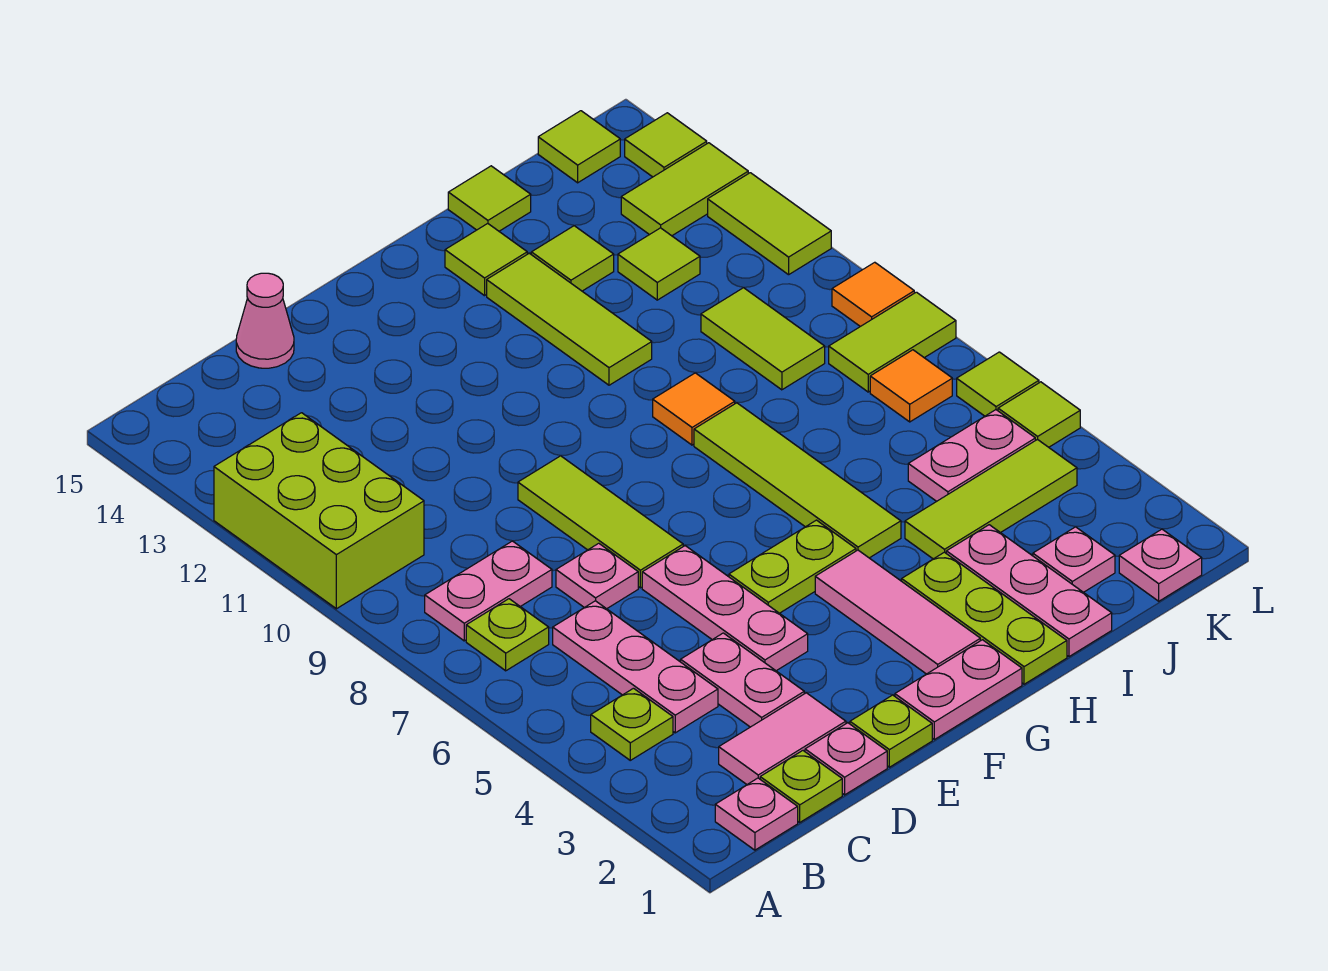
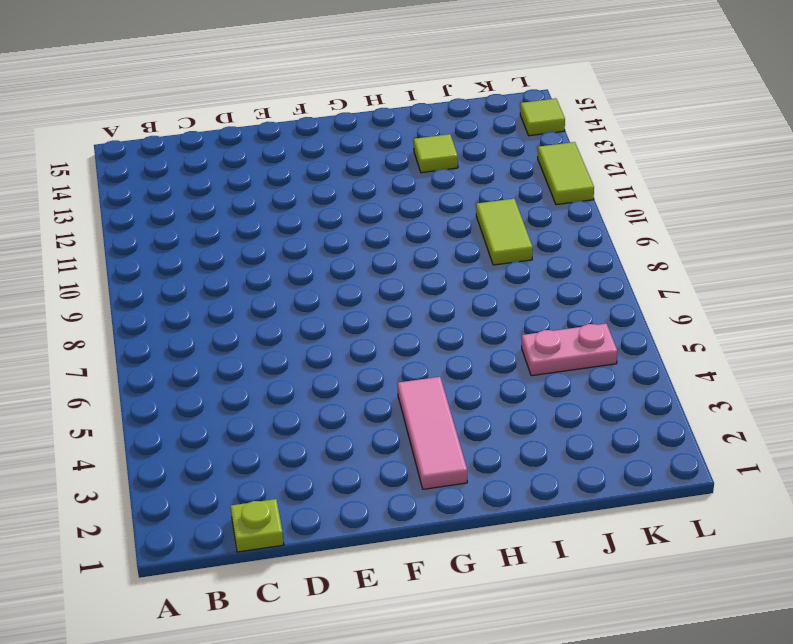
none -> lime 2x3 brick [214,413,424,609]
none -> pink 1x1 plate [715,778,798,850]
none -> lime 1x1 plate [591,688,673,760]
none -> lime 1x1 plate [466,599,549,671]

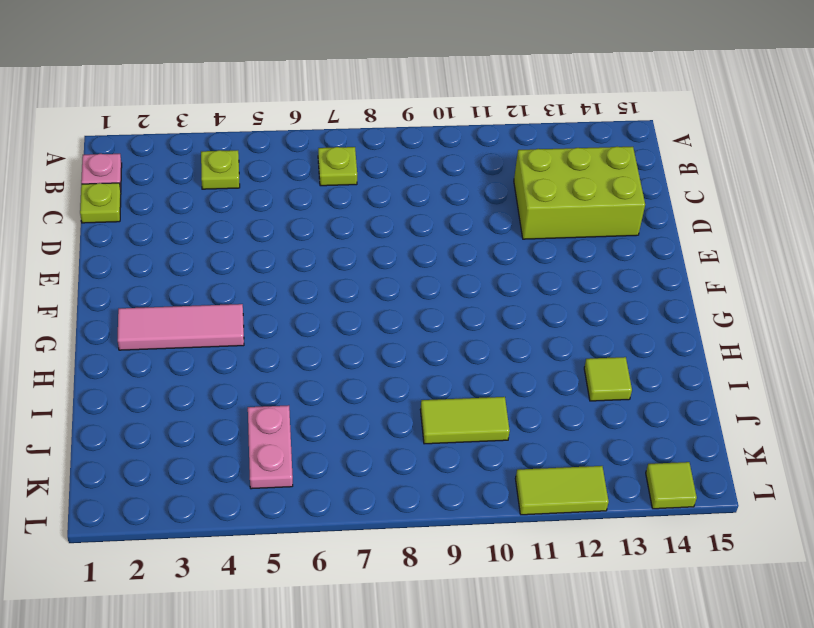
lime 2x3 brick [514,147,645,239] -> lime 2x3 brick moved to [214,413,424,609]
none -> pink 1x2 plate [425,541,552,641]
none -> pink 1x2 tile [719,693,846,784]
none -> pink 1x3 plate [553,601,718,733]
none -> pink 1x1 plate [805,723,887,795]

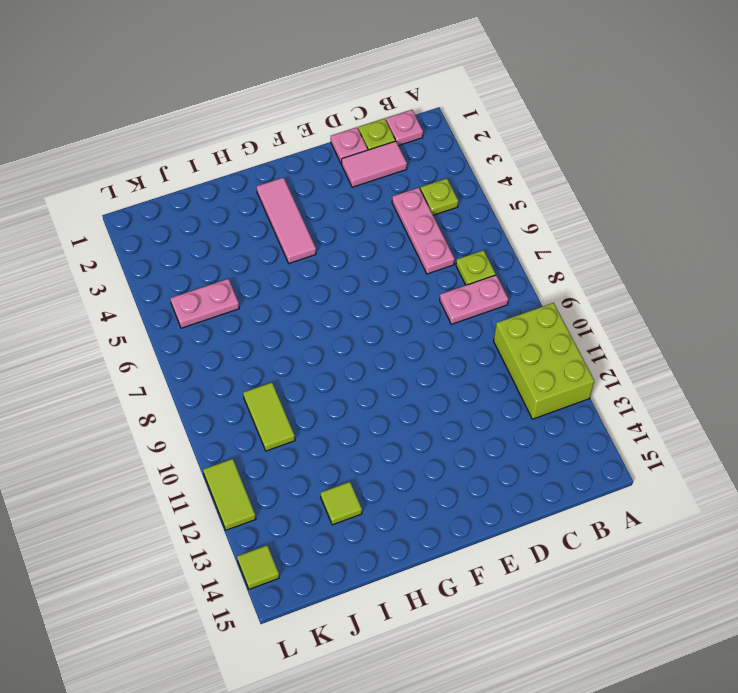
none -> pink 1x2 plate [681,633,804,727]
none -> pink 1x1 plate [556,543,638,609]
none -> pink 1x1 cone [236,273,294,368]
none -> lime 1x1 plate [850,695,932,767]

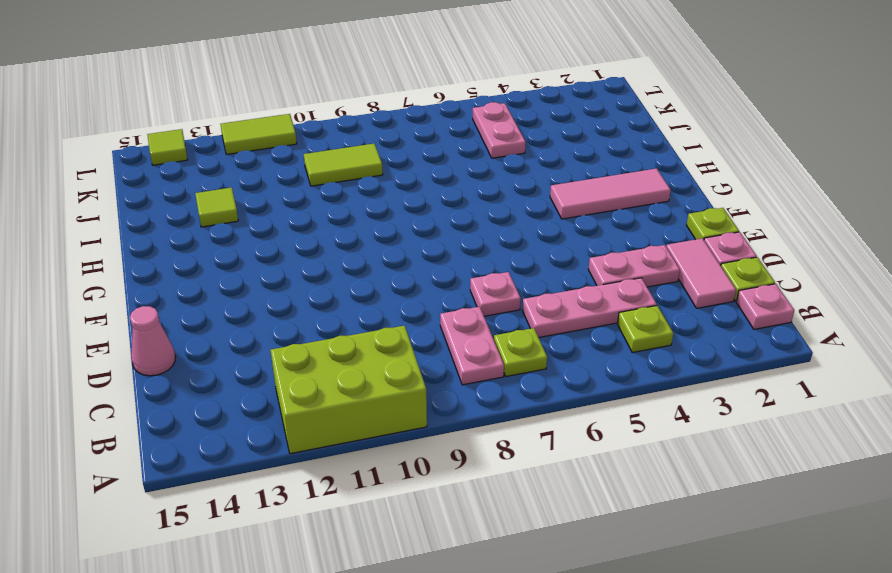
none -> pink 1x3 plate [642,546,808,671]
none -> lime 1x3 tile [518,456,683,588]
none -> pink 1x2 plate [895,640,1022,740]
none -> lime 1x2 plate [729,520,856,613]

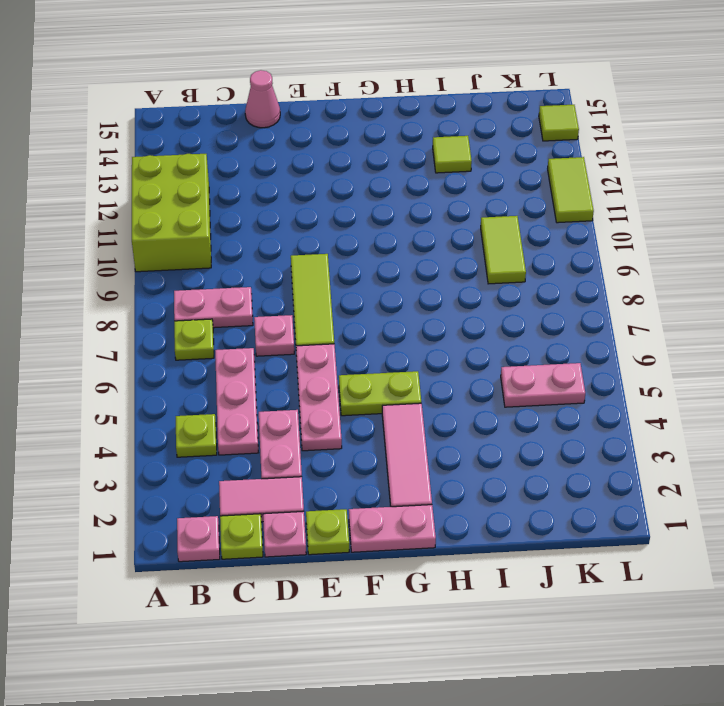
none -> lime 1x3 plate [902,552,1067,684]
none -> lime 1x4 tile [694,403,901,558]
none -> orange 1x1 tile [653,373,735,445]
none -> lime 1x3 tile [487,253,652,385]

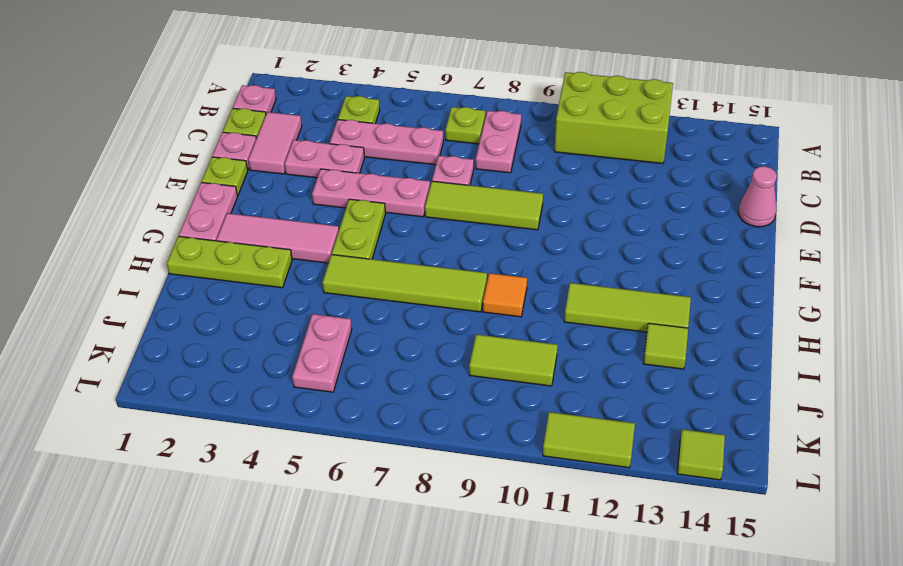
none -> lime 1x1 tile [445,224,527,296]
none -> pink 1x3 plate [946,525,1112,657]
none -> lime 1x3 tile [905,439,1077,559]
none -> lime 1x1 tile [448,166,531,231]

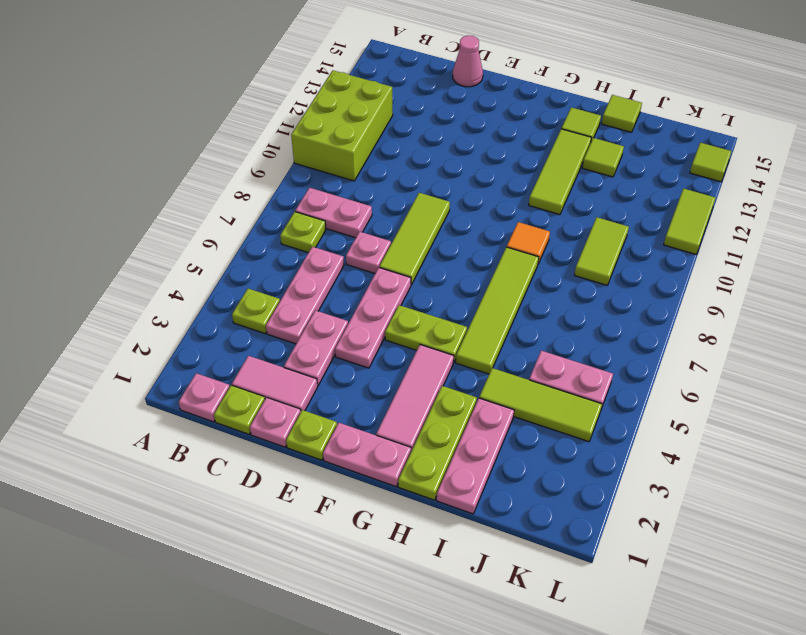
none -> pink 1x1 plate [1033,527,1115,592]
none -> lime 1x1 tile [618,228,700,300]
none -> pink 1x1 plate [1119,529,1202,601]
none -> orange 1x1 tile [870,350,952,422]

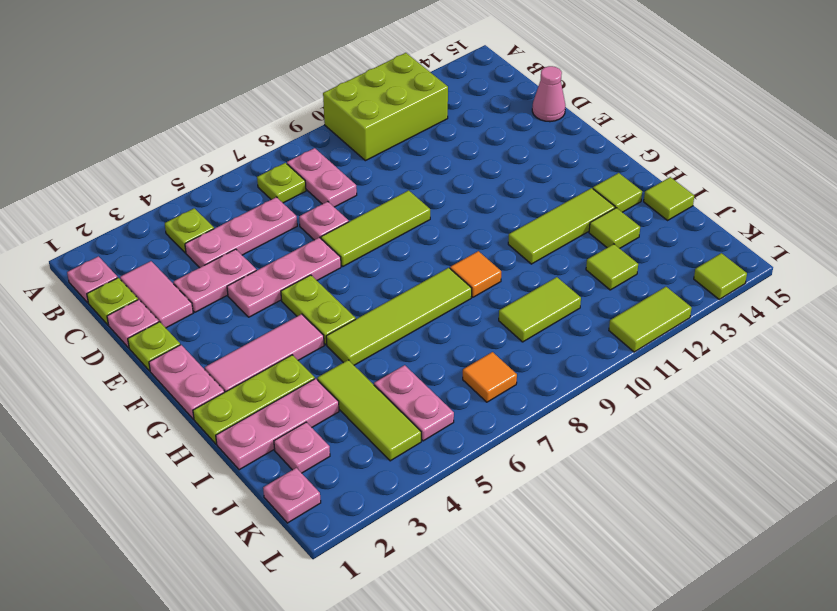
none -> lime 1x2 tile [829,292,956,392]
none -> lime 1x2 tile [621,143,748,236]
none -> lime 1x1 tile [538,111,620,183]
none -> lime 1x1 tile [998,382,1080,447]

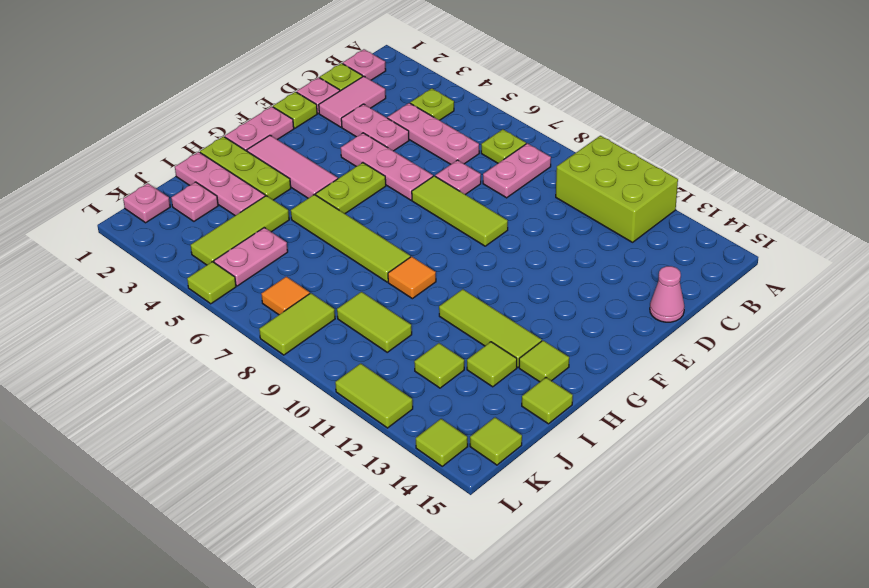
none -> lime 1x2 tile [621,143,748,236]
none -> lime 1x1 tile [957,352,1039,416]
none -> orange 1x1 tile [832,262,914,327]

